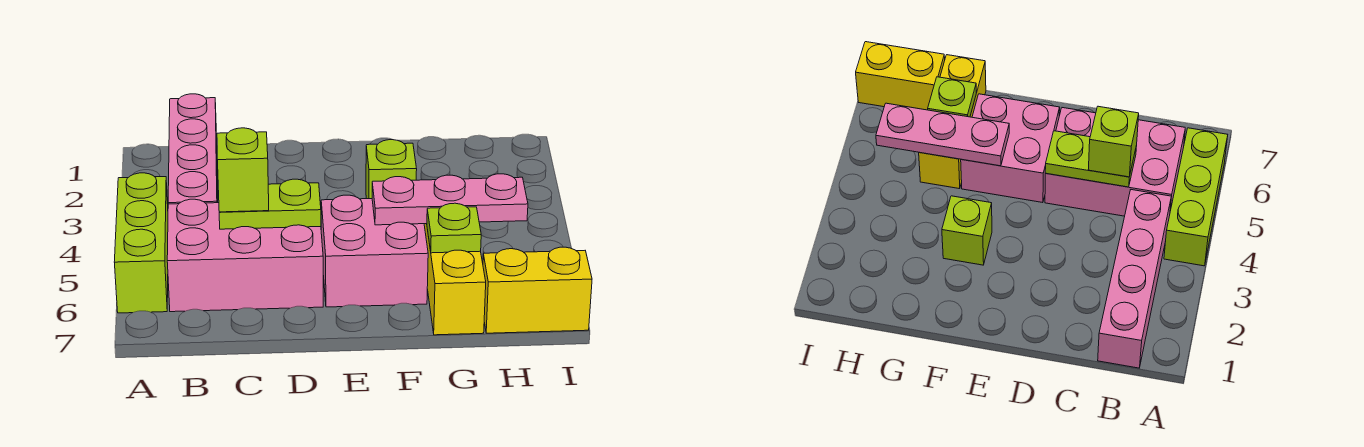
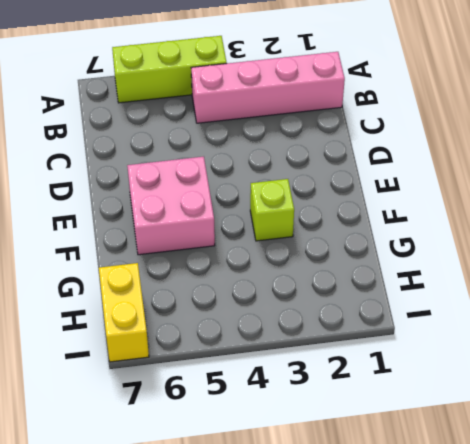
none -> pink 2x3 brick [167,199,323,312]
none -> yellow 1x3 brick [424,224,486,335]

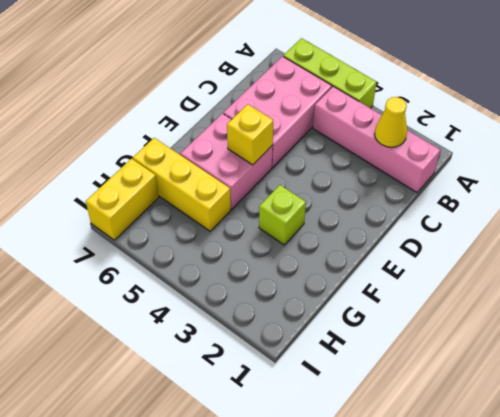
yellow 1x1 cone [375,97,407,147] -> none
yellow 1x1 brick [227,104,273,165] -> none
none -> lime 1x2 plate [219,179,321,229]
none -> pink 1x3 plate [372,174,528,225]

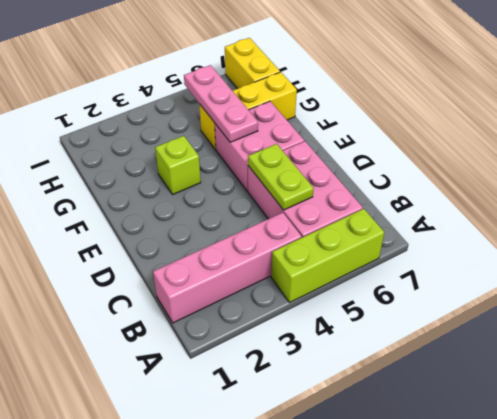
none -> lime 1x1 plate [427,203,481,253]
none -> lime 1x1 brick [217,128,269,212]

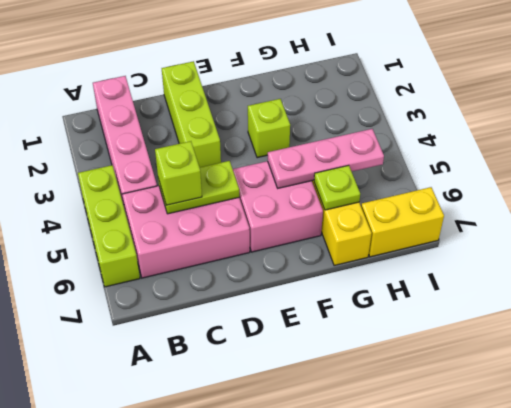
lime 1x3 brick [162,61,221,167] -> none

